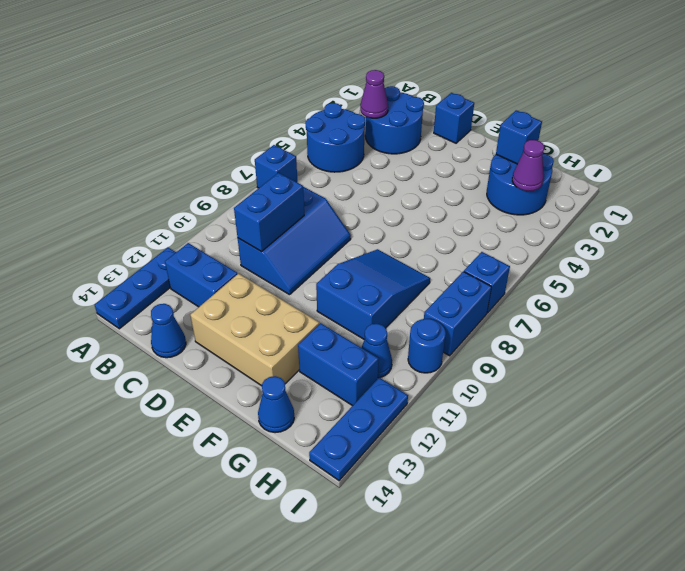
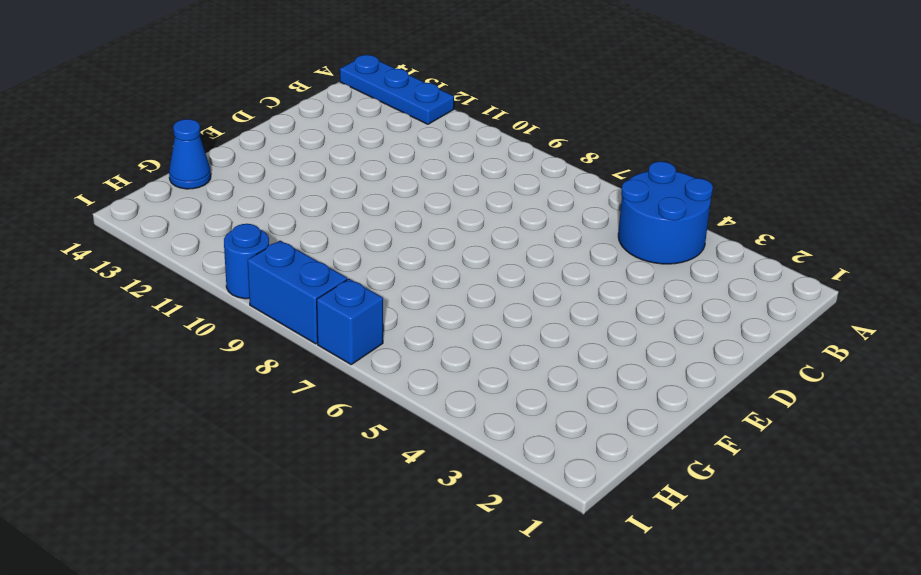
none -> blue 1x1 brick [255,145,297,188]
none -> blue 2x2 round brick [365,86,424,154]
none -> blue 1x2 brick [165,243,237,307]

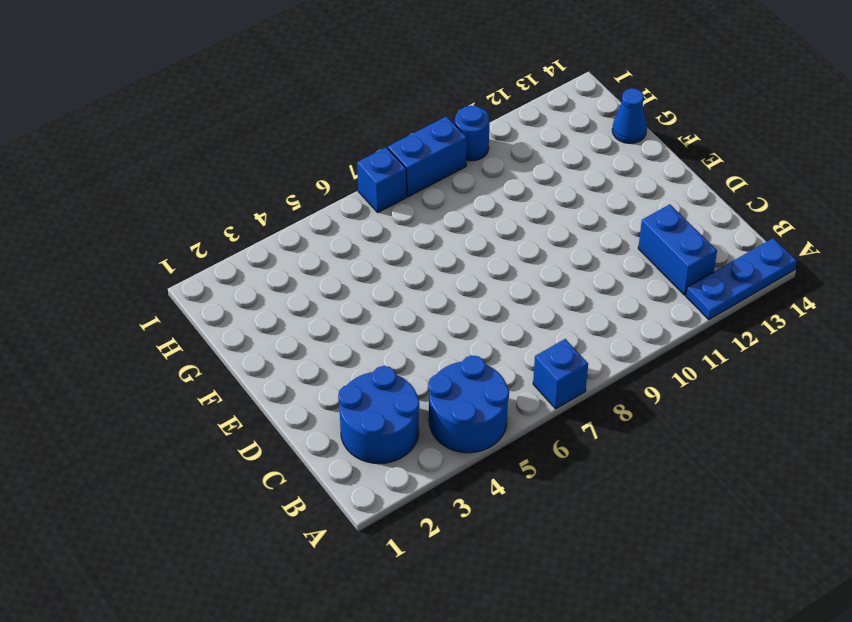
none -> blue 2x3 slope [238,187,351,295]
none -> blue 1x1 cone [151,304,186,358]
none -> blue 1x1 brick [434,93,474,143]

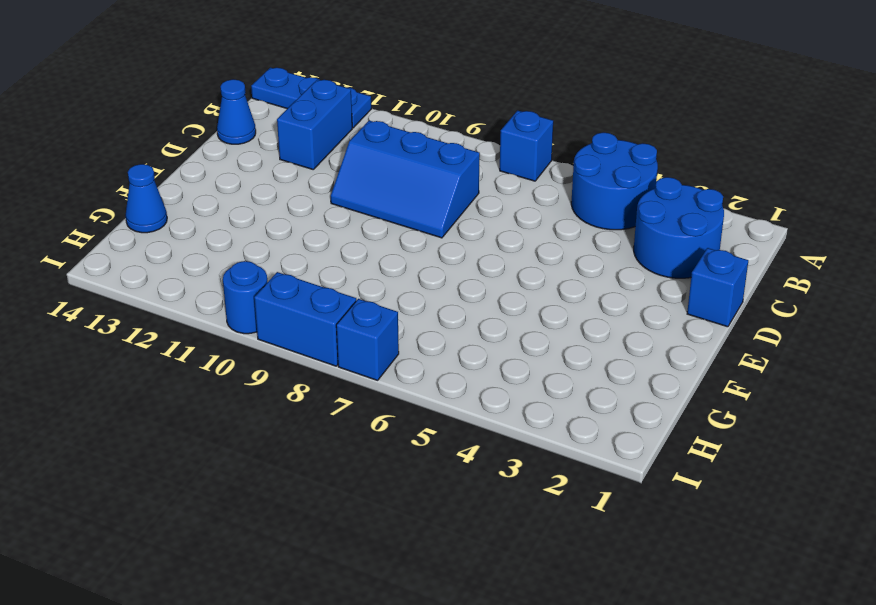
none -> tan 2x3 brick [190,274,319,386]
none -> blue 2x3 slope [316,249,430,339]
none -> blue 2x2 round brick [487,154,554,215]

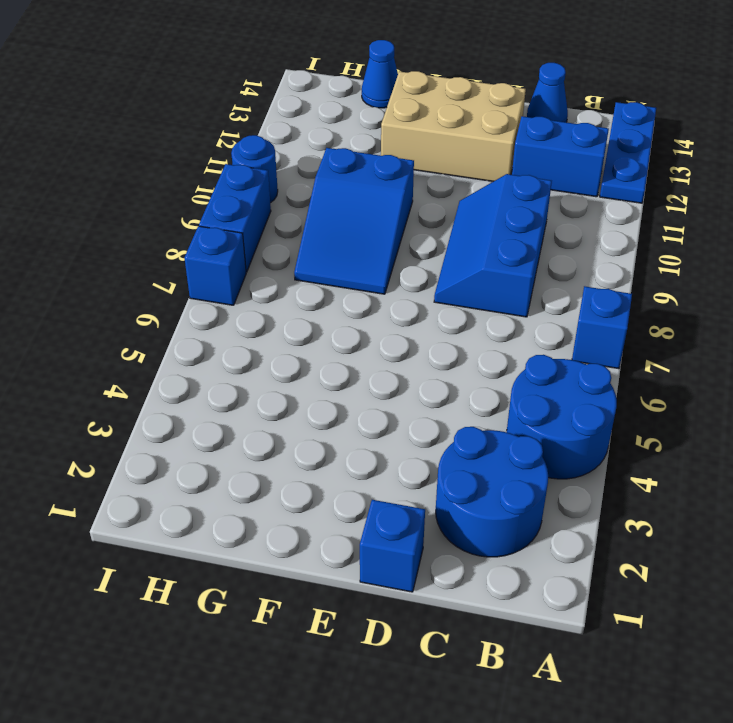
none -> blue 2x2 round brick [487,154,554,215]
none -> blue 1x2 brick [298,323,379,406]
none -> blue 1x1 cone [361,324,392,378]

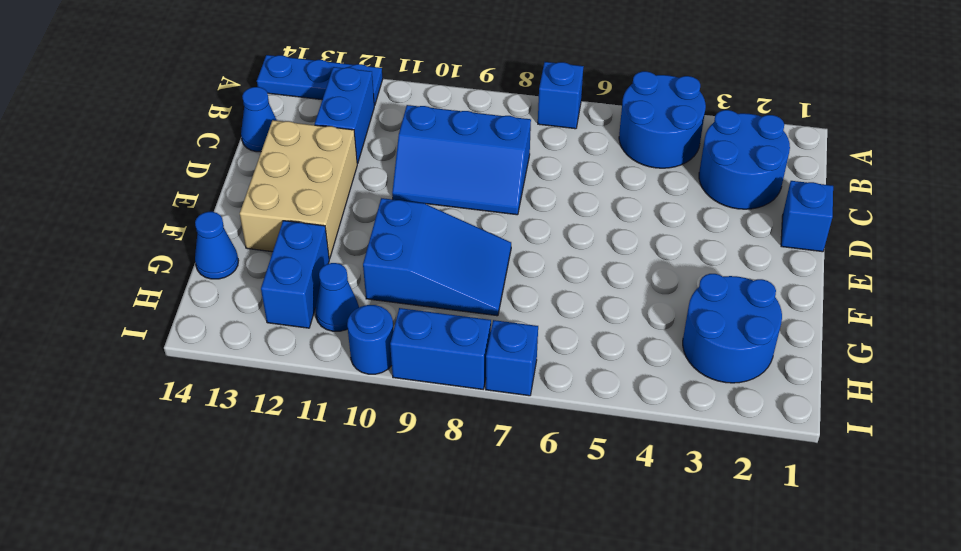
none -> blue 1x3 plate [309,378,408,481]
none -> purple 1x1 cone [360,70,388,118]
none -> blue 1x2 brick [234,173,304,252]

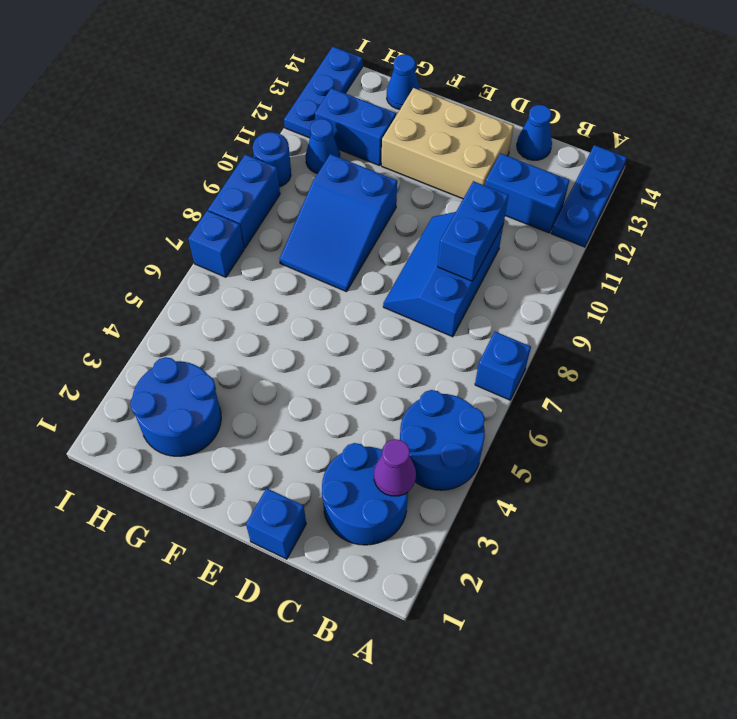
none -> blue 1x1 brick [496,110,542,164]
none -> purple 1x1 cone [512,140,544,191]

